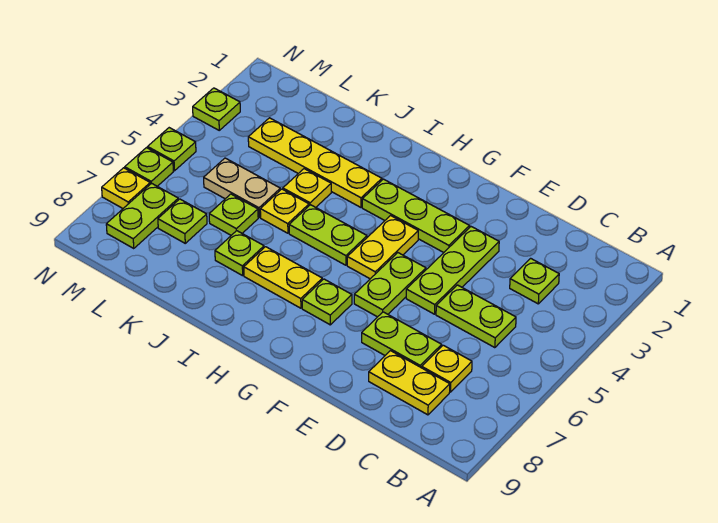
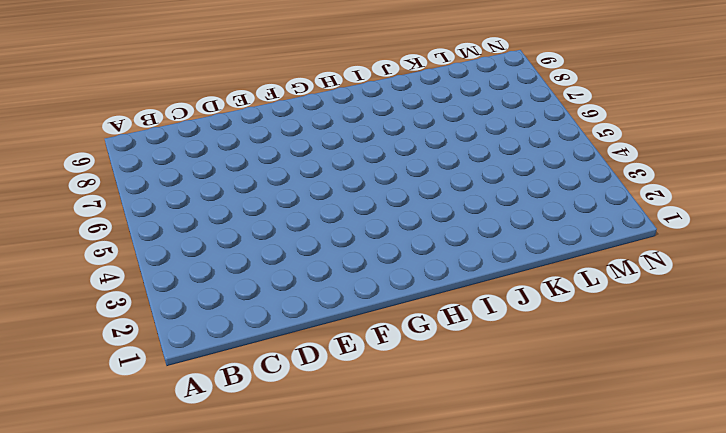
none -> lime 1x1 plate [510,258,559,304]
none -> lime 1x2 plate [436,285,516,348]
none -> yellow 1x1 plate [422,345,472,392]

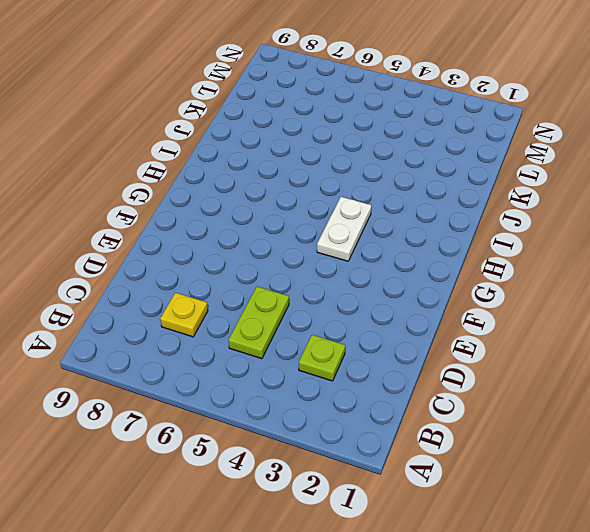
white 1x2 plate [317,197,371,261] -> yellow 1x2 plate [347,216,418,279]
none -> yellow 1x2 plate [369,351,450,415]
none -> lime 1x2 plate [362,312,442,368]
none -> lime 1x3 plate [406,227,499,314]

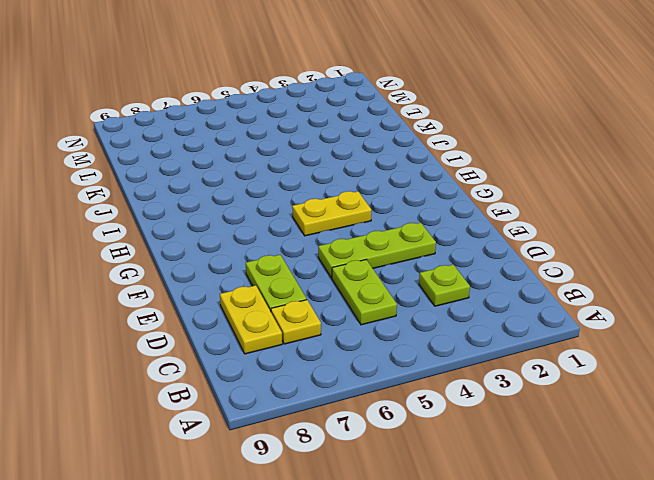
none -> lime 1x3 plate [362,179,470,253]
none -> lime 1x2 plate [354,253,426,317]
none -> lime 1x1 plate [302,279,352,325]

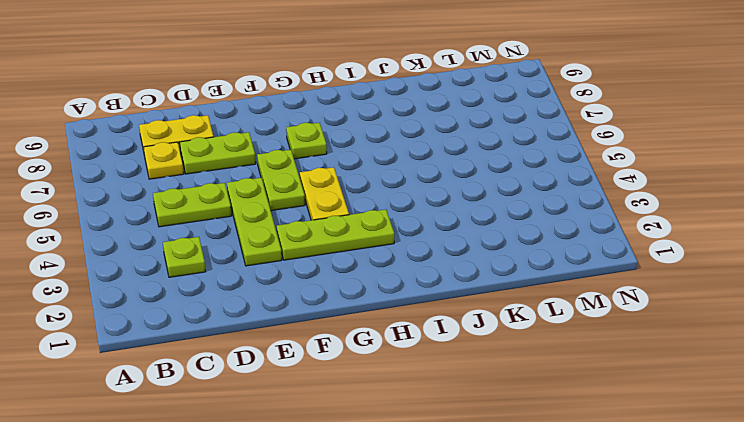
none -> lime 1x2 plate [289,205,367,265]
none -> yellow 1x2 plate [244,247,322,308]
none -> yellow 1x4 plate [248,118,382,207]

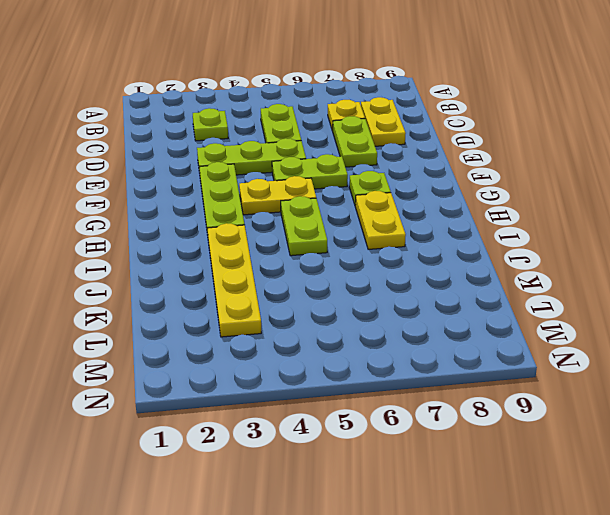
none -> yellow 1x1 plate [283,169,331,207]
none -> yellow 1x1 plate [260,189,309,233]
none -> lime 1x1 plate [215,231,264,276]

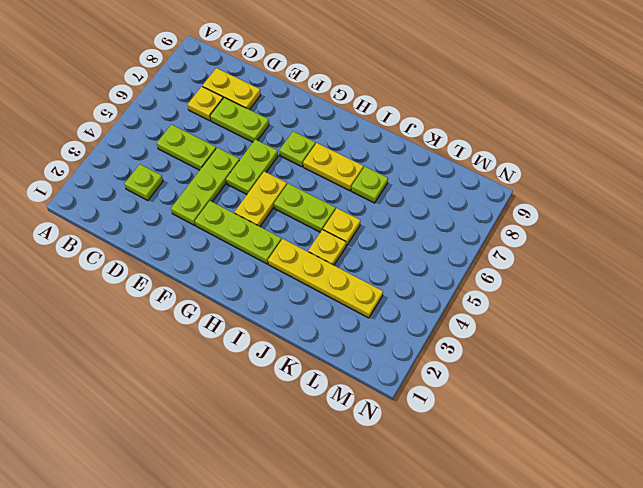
none -> tan 1x2 plate [204,158,280,217]
none -> lime 1x1 plate [209,194,258,235]
none -> lime 1x1 plate [158,199,207,243]

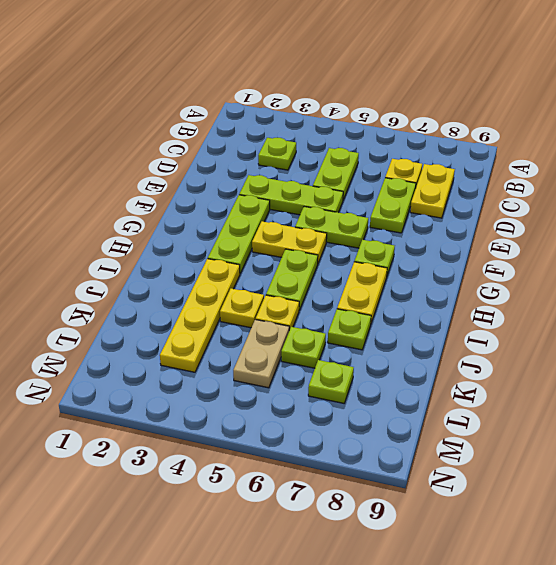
none -> lime 1x2 plate [106,183,178,249]
none -> lime 1x1 plate [193,88,240,130]
none -> lime 1x1 plate [148,128,196,171]

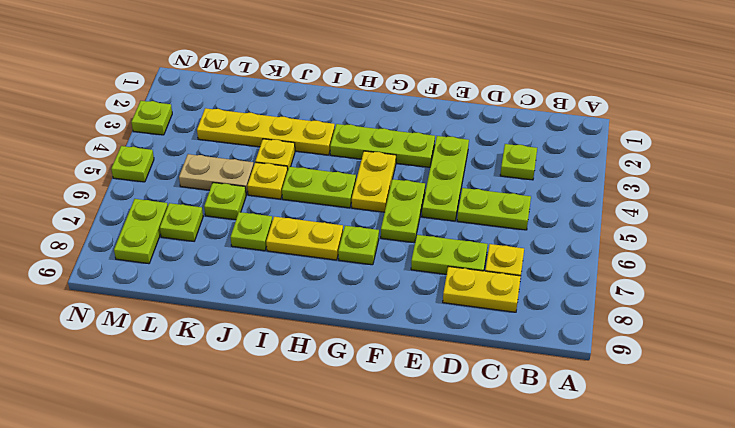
none -> lime 1x1 plate [125,148,173,186]
none -> yellow 1x1 plate [102,168,150,208]

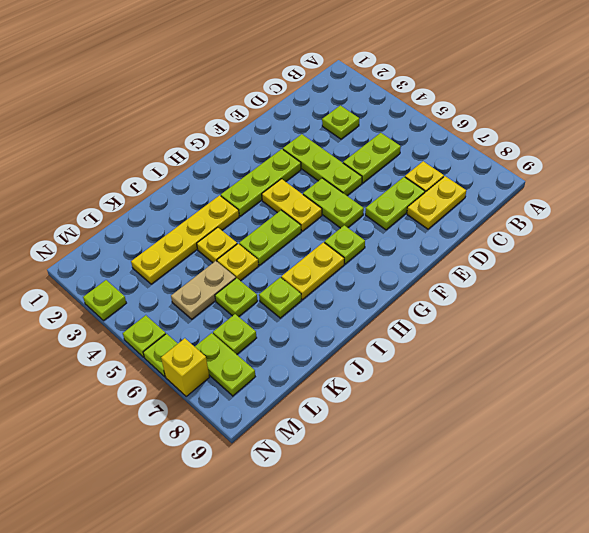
yellow 1x1 brick [161,338,209,396] -> yellow 1x1 plate [102,168,150,208]

